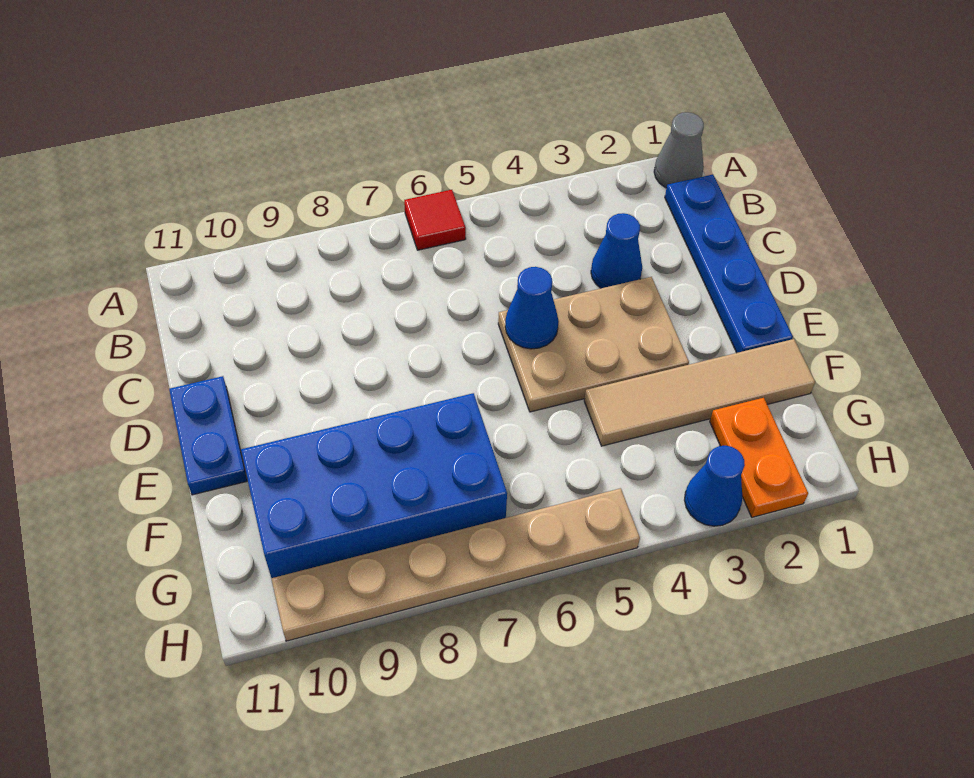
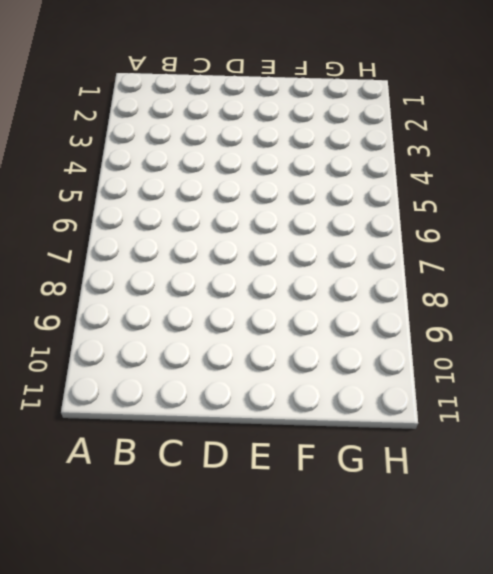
none -> grey 1x1 cone [654,112,704,188]
none -> red 1x1 tile [404,190,466,250]
none -> blue 1x4 plate [665,175,793,353]

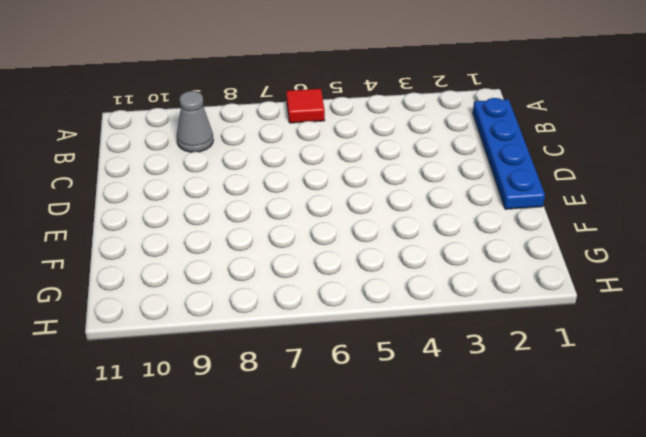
grey 1x1 cone [177,91,213,152] -> grey 1x1 cone moved to [654,112,704,188]
none -> blue 1x1 cone [591,213,642,288]
none -> tan 2x3 plate [498,277,689,412]
none -> blue 1x2 plate [169,376,247,495]

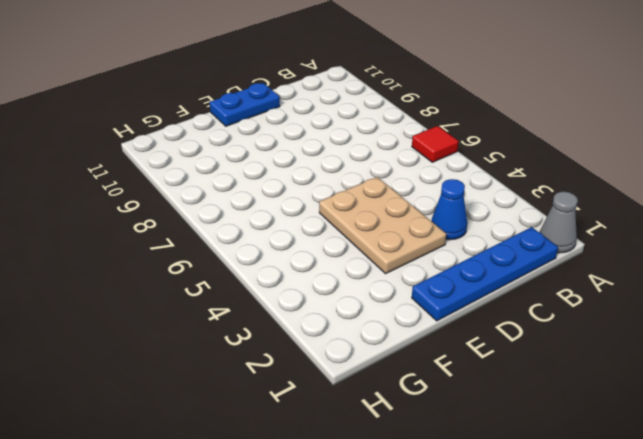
none -> tan 1x4 tile [584,339,815,446]
none -> blue 2x4 brick [241,393,507,578]
none -> orange 1x2 plate [710,398,808,517]

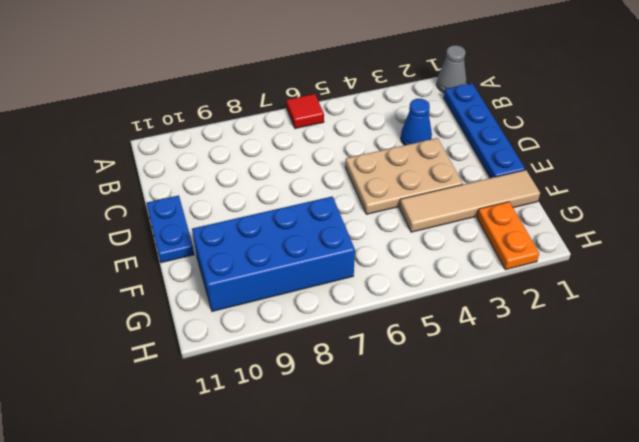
none -> blue 1x1 cone [685,446,745,526]
none -> tan 1x6 plate [271,488,640,641]
none -> blue 1x1 cone [505,267,559,349]

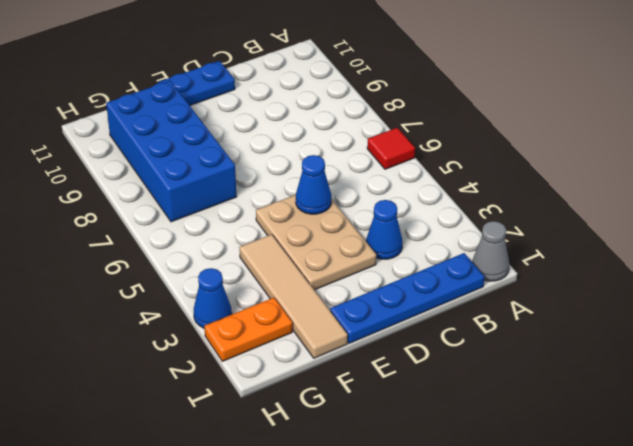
none -> tan 1x6 plate [271,488,640,641]

